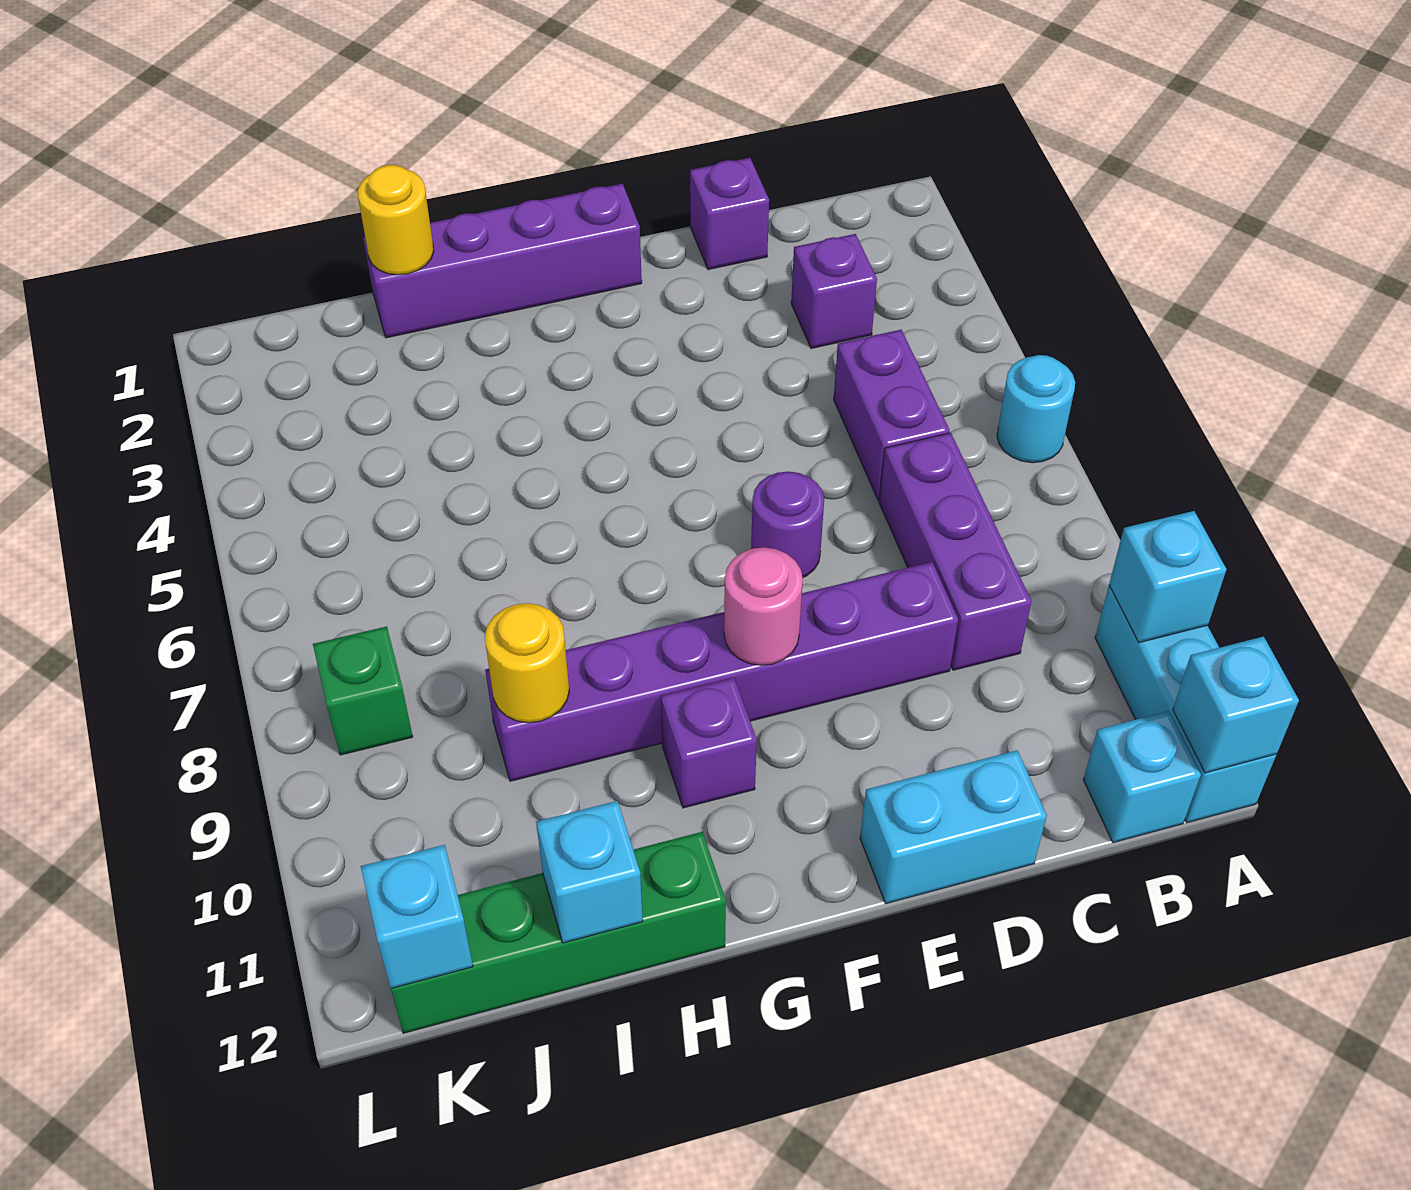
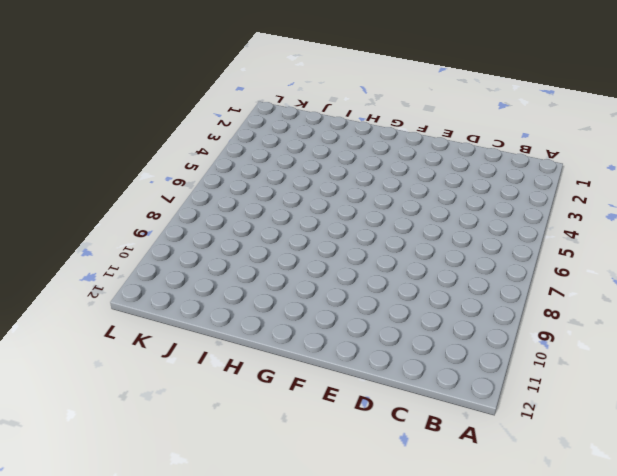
none -> cyan 1x1 round brick [997,355,1075,463]
none -> cyan 1x3 brick [1095,586,1276,823]
none -> cyan 1x1 brick [1083,711,1201,843]

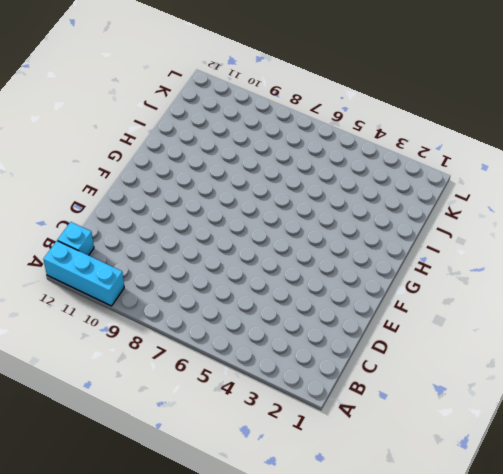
none -> cyan 1x1 round brick [997,355,1075,463]
none -> purple 1x1 brick [791,234,877,349]
none -> purple 1x2 brick [834,330,950,500]

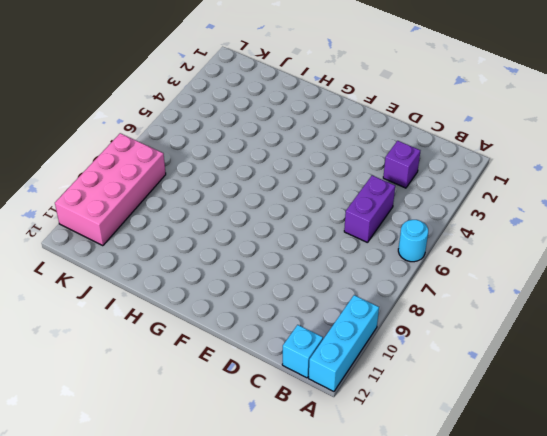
pink 2x4 brick [55,133,166,246] -> green 1x1 brick [313,626,413,755]
none -> purple 1x3 brick [879,433,1031,670]
none -> purple 1x1 brick [690,158,769,270]
none -> purple 1x6 brick [485,562,958,781]

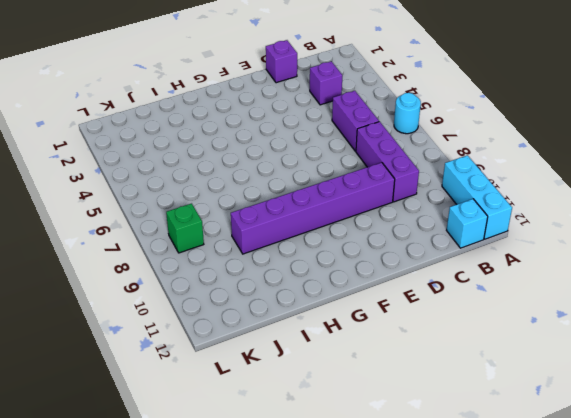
none -> cyan 1x2 brick [860,750,1047,904]
none -> purple 1x1 round brick [751,472,824,578]
none -> purple 1x4 brick [363,184,642,338]

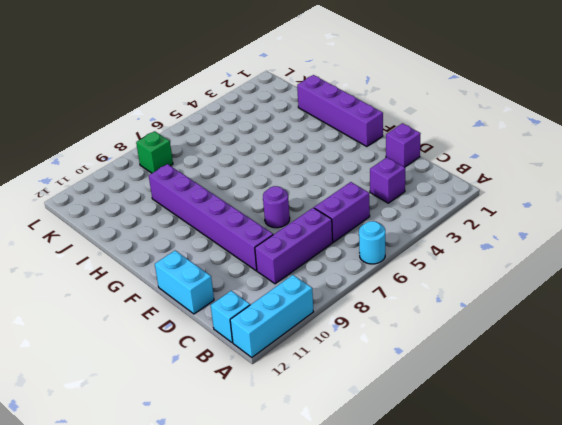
none -> purple 1x1 brick [661,678,757,808]
none -> green 1x4 brick [391,832,726,1033]
none -> cyan 1x1 brick [1109,511,1226,643]

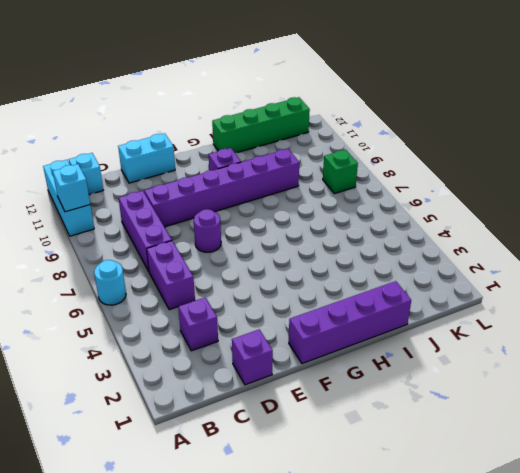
none -> cyan 1x1 brick [1173,637,1299,773]
none -> pink 1x1 round brick [724,547,803,665]
none -> yellow 1x1 round brick [358,165,434,275]

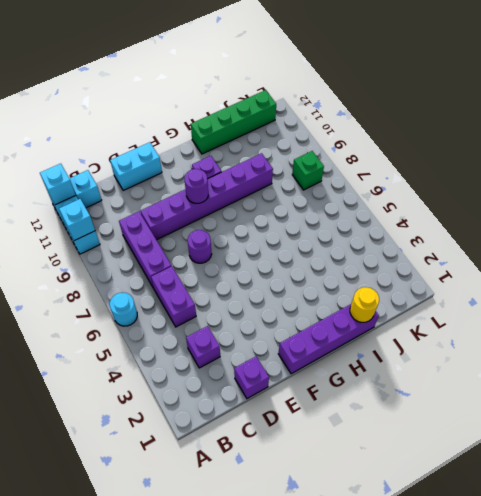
purple 1x1 round brick [184,169,208,203] -> pink 1x1 round brick [724,547,803,665]
none -> yellow 1x1 round brick [485,603,569,723]
none -> cyan 1x1 brick [536,801,643,943]
none -> cyan 1x1 brick [361,845,473,988]

